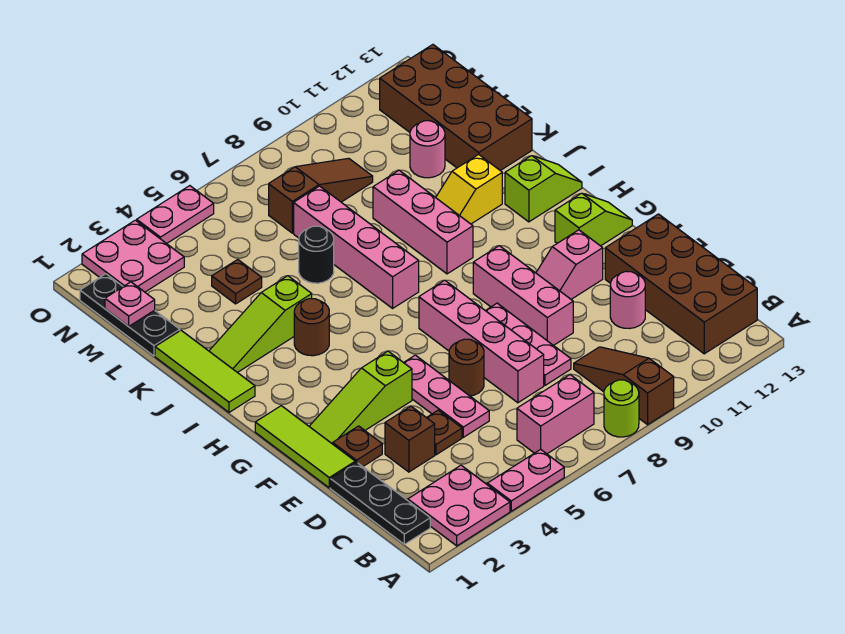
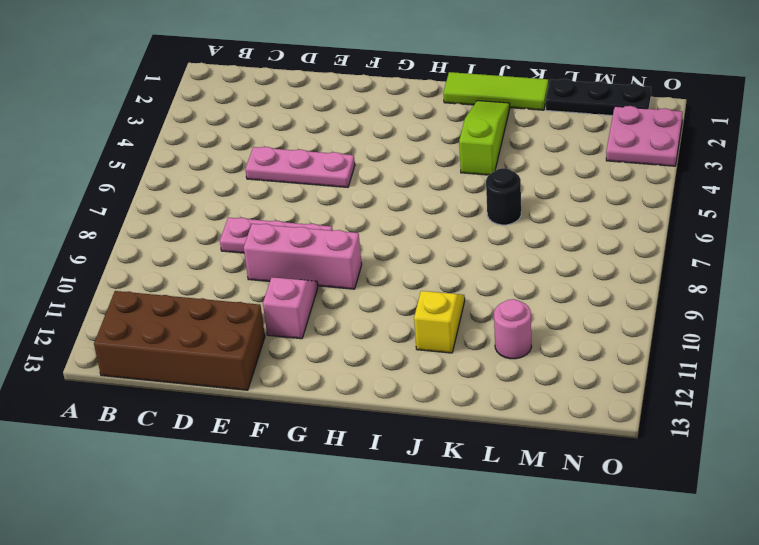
none -> pink 2x2 plate [408,465,510,546]
none -> pink 1x2 plate [487,449,564,511]
none -> lime 1x1 round brick [604,380,639,437]
none -> brown 1x3 slope [574,347,674,425]

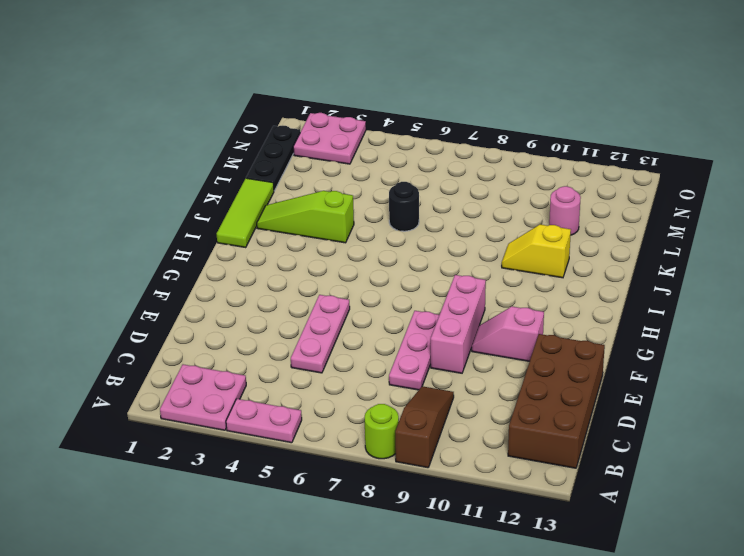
none -> black 1x3 plate [330,462,430,544]
none -> pink 1x2 brick [517,375,594,454]
none -> brown 1x1 brick [385,406,435,472]
none -> brown 1x1 plate [427,410,462,455]

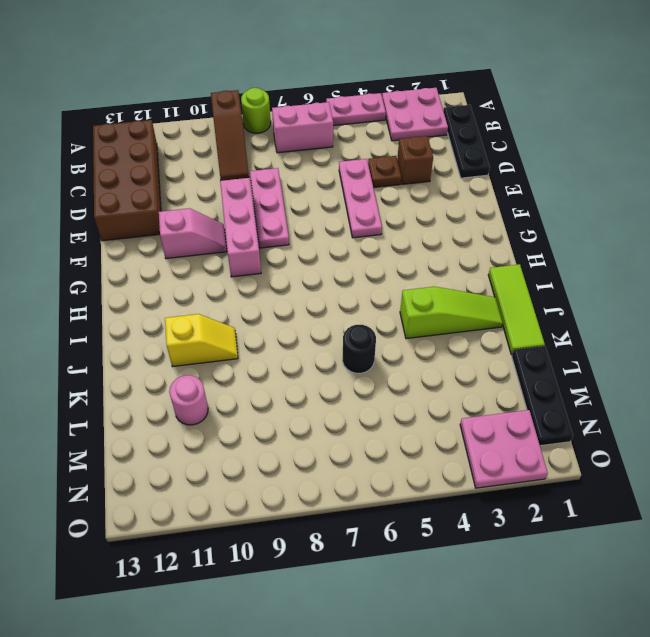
none -> pink 1x4 brick [419,280,544,403]
none -> pink 1x1 round brick [610,271,645,329]
none -> lime 1x3 tile [255,406,355,488]
none -> brown 1x1 plate [333,426,382,467]

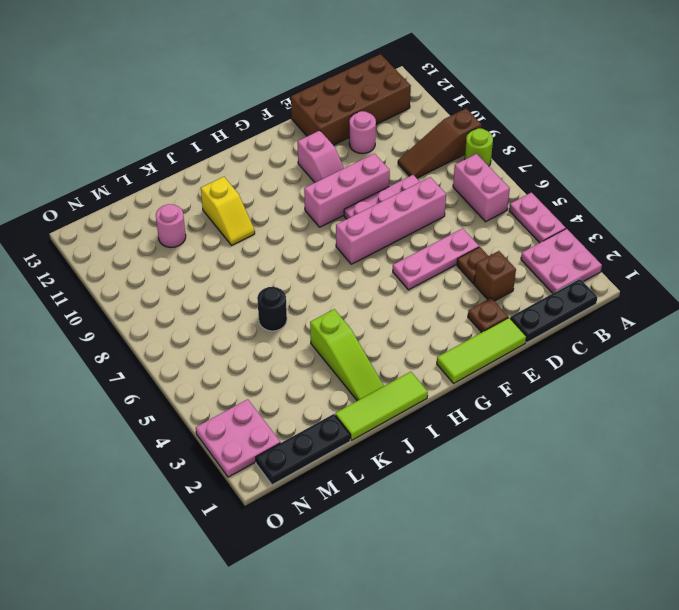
none -> brown 1x1 round brick [449,339,484,396]
none -> lime 1x3 slope [309,351,412,444]
none -> lime 1x2 slope [555,193,632,246]
none -> brown 1x1 round brick [294,299,329,356]

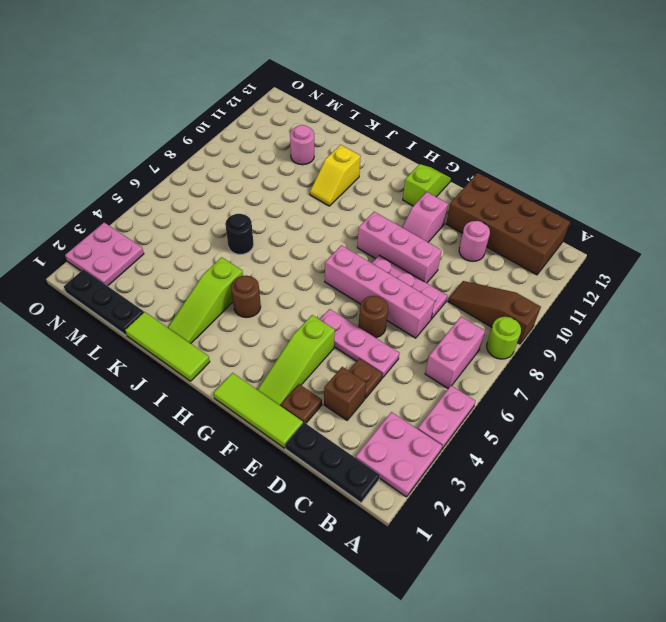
none -> pink 1x4 brick [294,186,419,308]
none -> pink 1x3 brick [373,170,473,274]
none -> lime 1x2 slope [505,156,582,222]
none -> brown 2x4 brick [380,45,532,171]

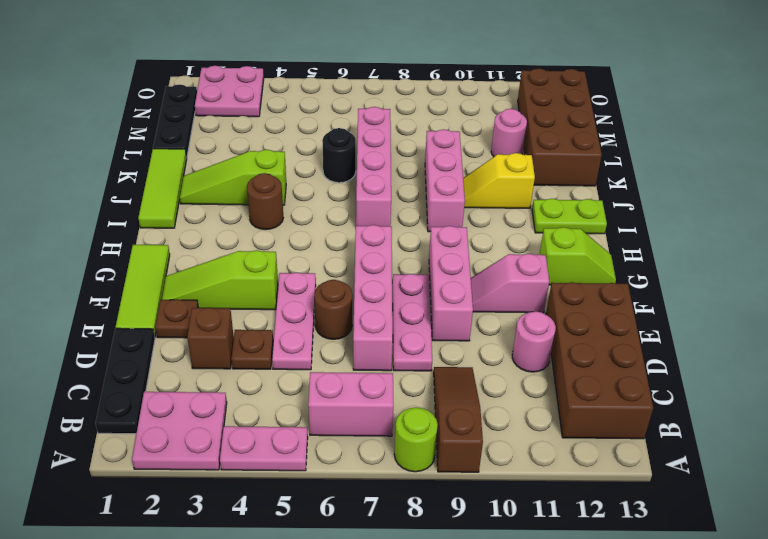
lime 1x2 plate [532,199,607,234] -> lime 1x2 slope [505,156,582,222]
none -> brown 1x1 plate [212,259,262,304]
none -> brown 1x3 slope [269,158,373,233]
none -> pink 1x2 plate [137,186,214,244]
none -> pink 1x1 plate [105,282,155,326]

